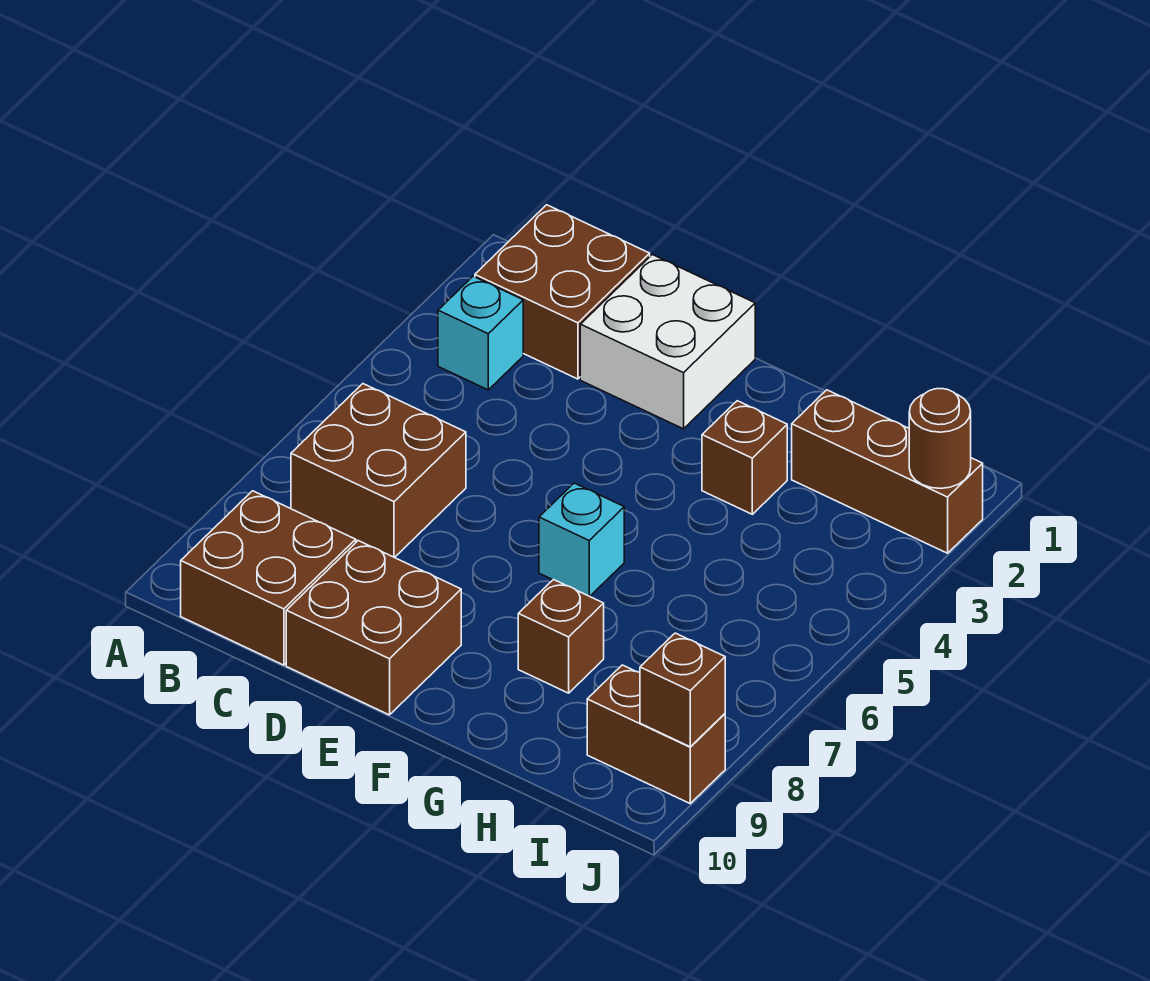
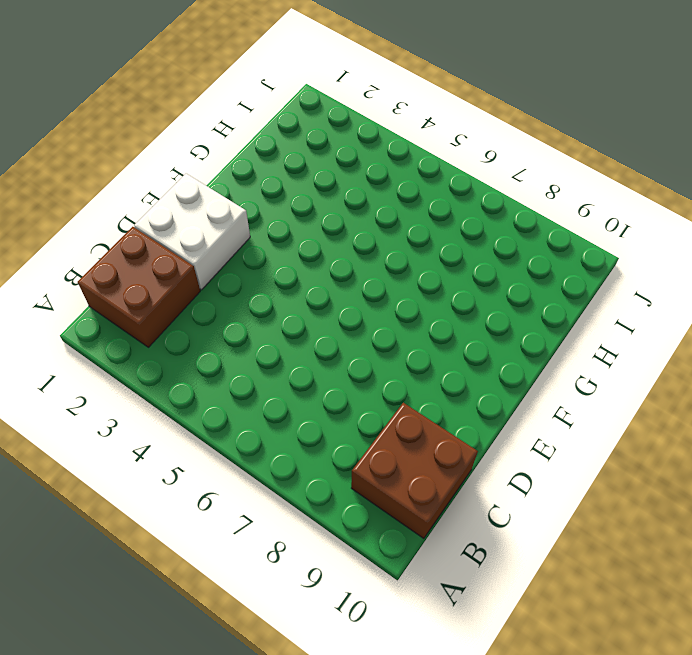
none -> cyan 1x1 brick [438,276,523,390]
none -> brown 2x2 brick [291,384,466,558]
none -> brown 2x2 brick [286,541,461,715]

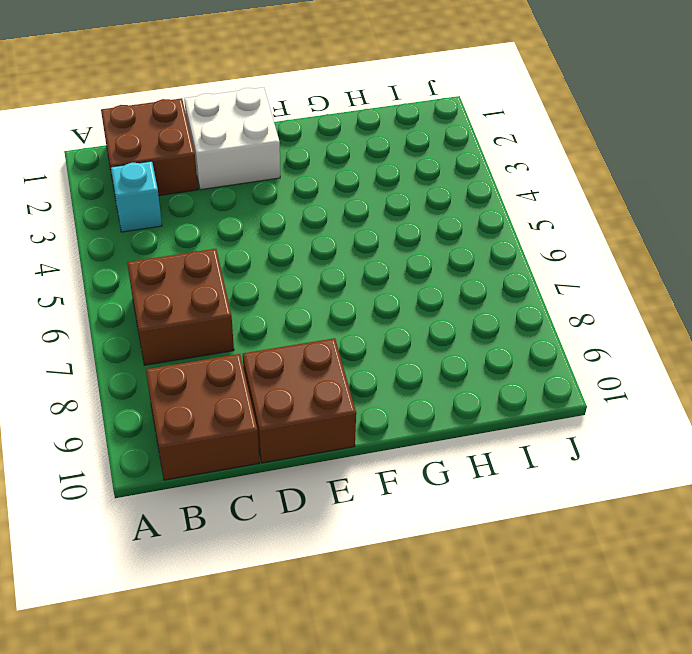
none -> cyan 1x1 brick [539,483,624,596]
none -> brown 1x1 brick [702,401,787,514]
none -> brown 1x1 brick [518,580,604,693]

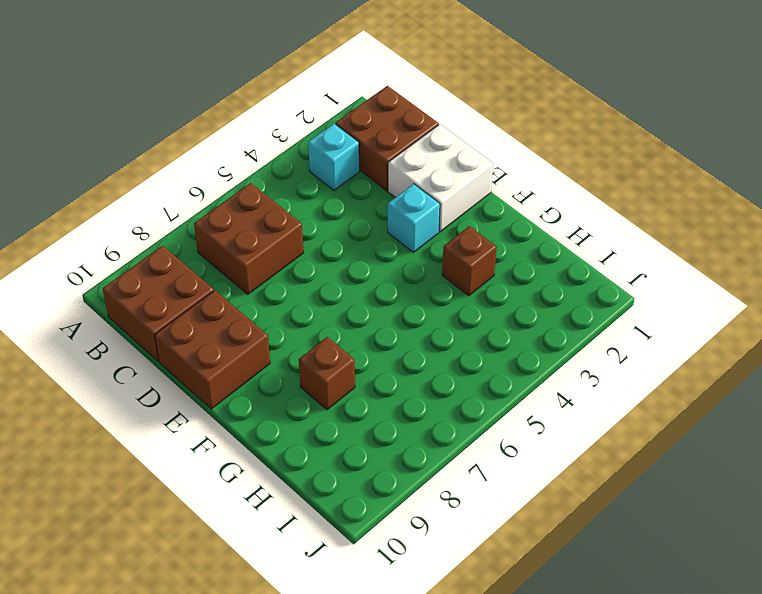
cyan 1x1 brick [388,184,440,252] -> cyan 1x1 brick moved to [539,483,624,596]
none -> brown 1x3 brick [792,390,983,553]
none -> brown 1x2 brick [587,665,725,803]
none -> brown 1x1 round brick [909,389,971,489]

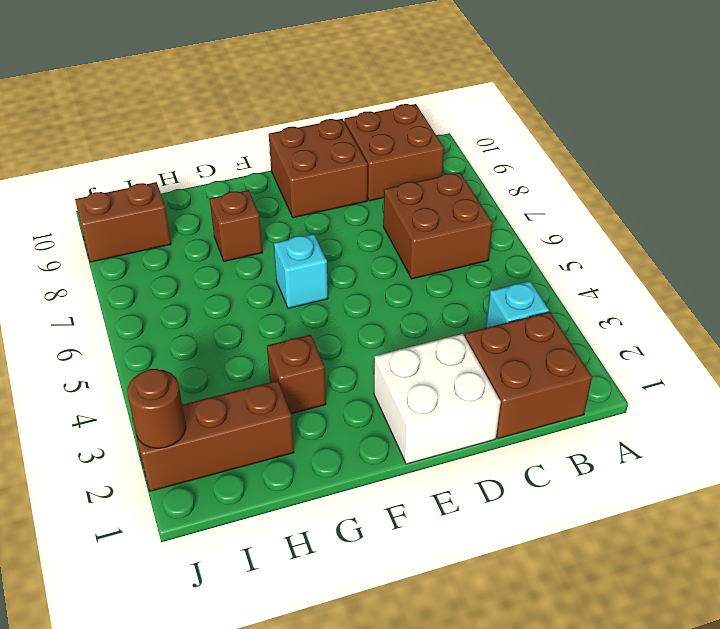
none -> brown 1x1 brick [640,633,725,747]

